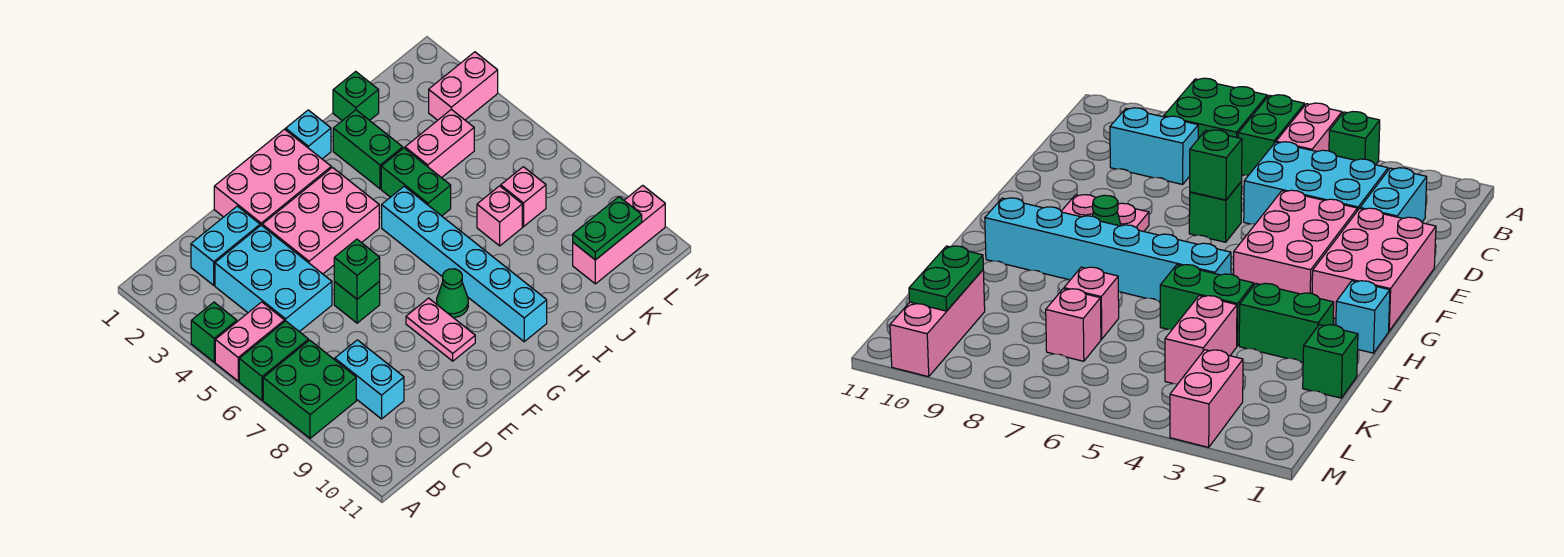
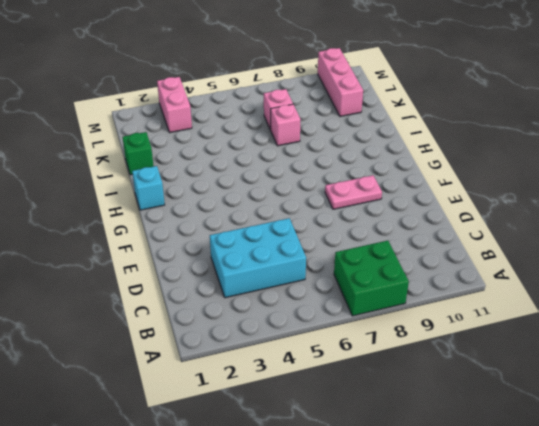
none -> green 1x1 brick [191,302,237,362]
none -> pink 1x2 brick [215,302,285,381]
none -> green 1x2 brick [239,321,308,400]

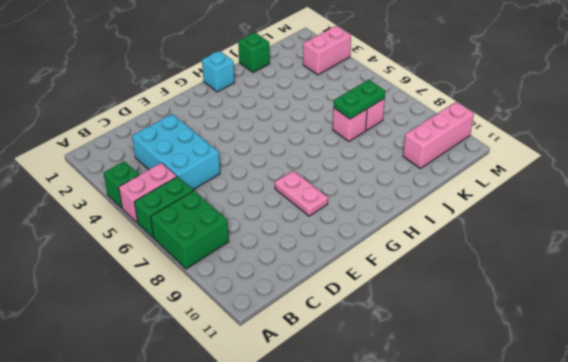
green 1x2 plate [334,80,385,119] -> green 1x2 plate moved to [573,197,642,260]
none -> cyan 1x2 brick [191,206,260,285]
none -> cyan 1x2 brick [335,340,404,419]
none -> pink 2x3 brick [214,129,331,226]

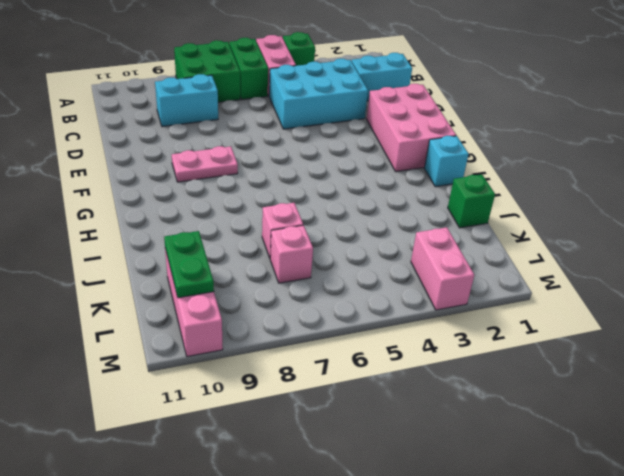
cyan 1x2 brick [352,53,412,101] -> cyan 1x2 brick turned to [191,206,260,285]
none -> pink 2x3 brick [262,168,379,274]
none -> green 1x1 brick [334,281,380,323]
none -> green 1x1 cone [437,269,468,318]

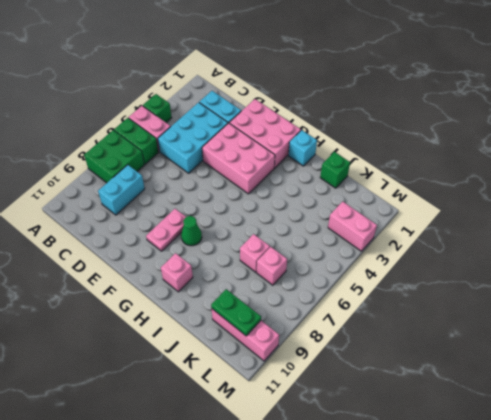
pink 1x1 brick [161,253,193,292] -> cyan 1x6 brick [382,186,547,342]
none -> green 1x1 brick [334,281,380,323]
none -> green 1x2 brick [333,110,403,189]
none -> green 1x2 brick [381,148,451,216]

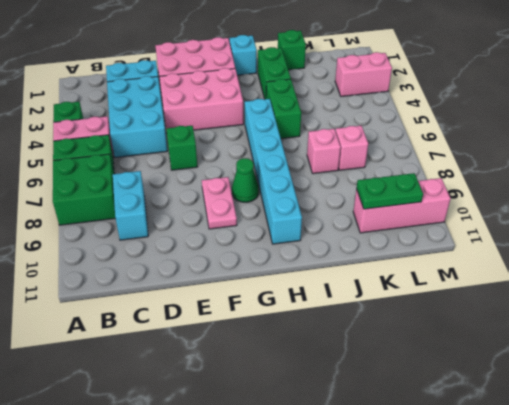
none -> pink 1x2 brick [405,109,474,178]
none -> green 1x1 brick [334,239,380,299]

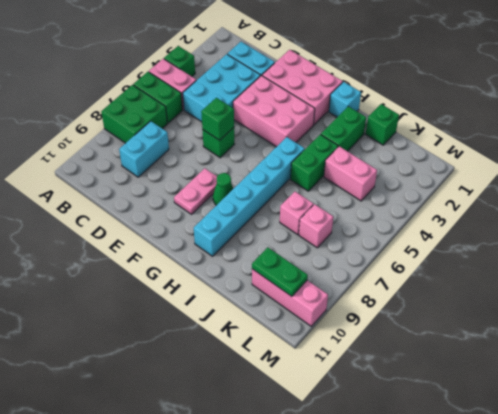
none -> pink 1x2 brick [429,52,498,120]

